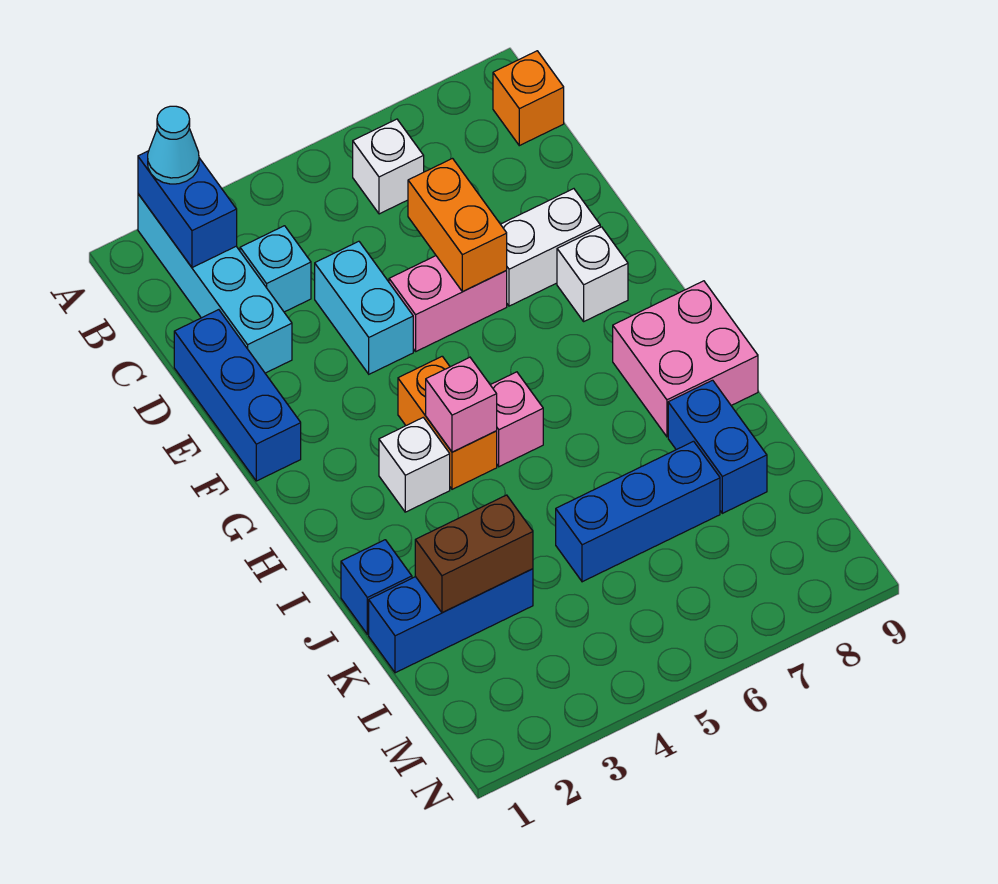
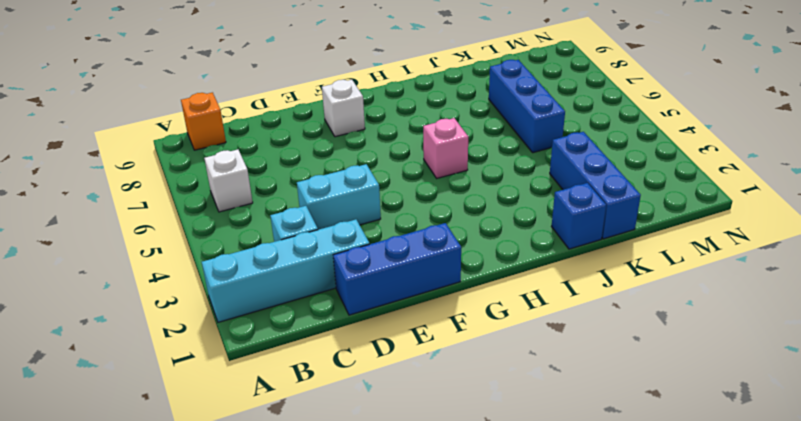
none -> pink 1x2 brick [389,256,507,351]
none -> white 1x2 brick [501,189,600,306]
none -> orange 1x2 brick [398,356,497,489]

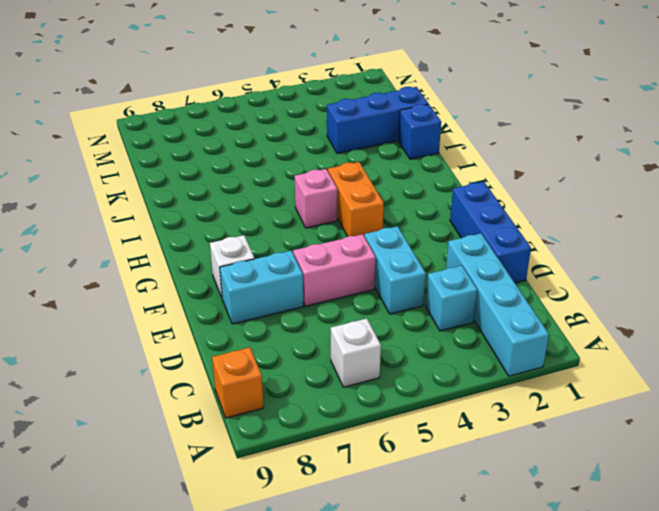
cyan 1x2 brick [220,251,304,324] -> white 1x2 brick [501,189,600,306]
none -> white 1x1 brick [379,418,450,512]
none -> pink 2x2 brick [613,281,758,437]
none -> blue 1x2 brick [668,380,767,513]

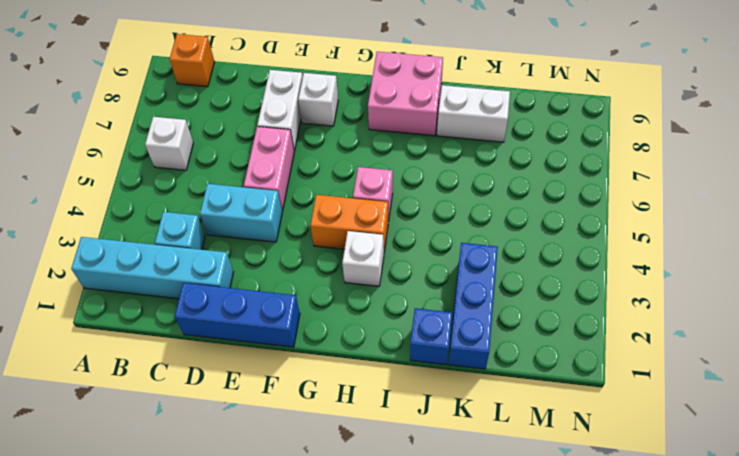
white 1x2 brick [437,85,510,142] -> blue 1x2 brick [668,380,767,513]
none -> blue 1x3 brick [556,441,720,582]
none -> blue 1x2 brick [138,151,237,268]
none -> orange 1x2 brick [408,159,507,291]

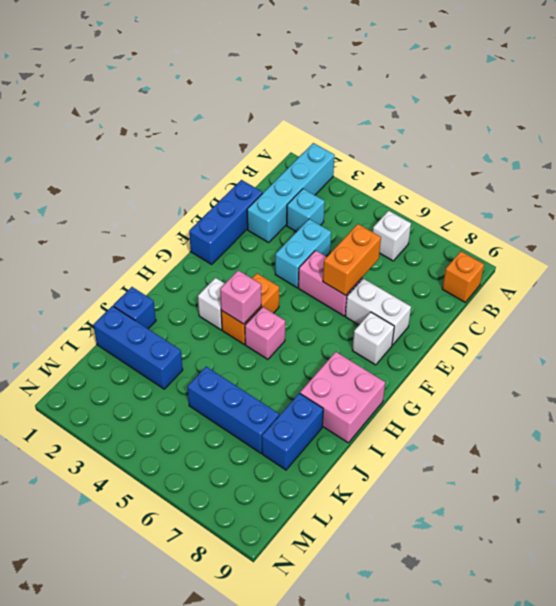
none -> blue 1x2 brick [138,151,237,268]
none -> brown 1x2 brick [415,495,533,613]
none -> cyan 1x1 cone [148,106,199,184]

